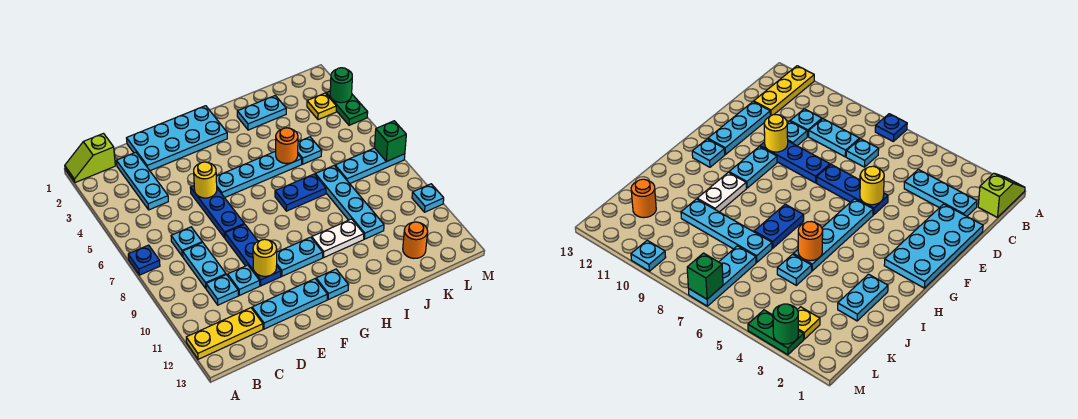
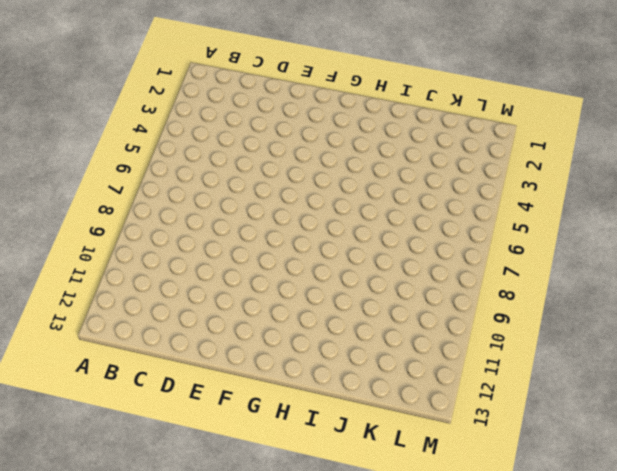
none -> lime 1x2 slope [65,134,115,183]
none -> blue 1x1 plate [128,245,160,275]
none -> yellow 1x3 plate [186,308,263,359]
none -> cyan 1x3 plate [117,152,168,210]

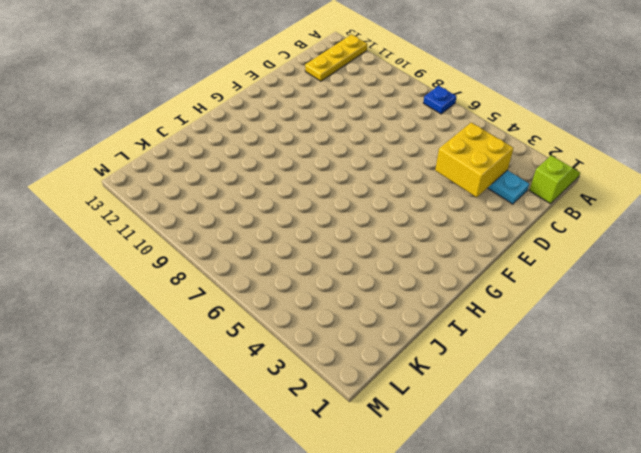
yellow 2x2 brick [435,122,514,197] -> none
none -> cyan 1x1 plate [171,227,202,256]
none -> cyan 1x2 plate [183,242,226,288]
none -> cyan 1x1 plate [206,275,238,305]
none -> cyan 2x4 plate [127,106,227,171]

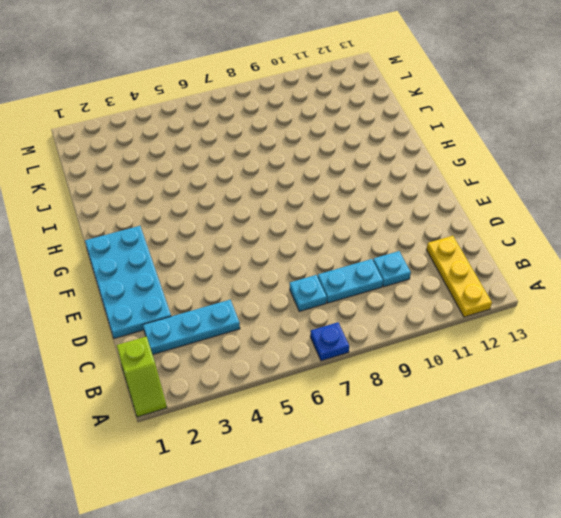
none -> cyan 1x1 plate [228,265,260,295]
none -> cyan 1x3 plate [252,279,327,329]
none -> blue 1x3 plate [190,186,244,238]
none -> blue 1x3 plate [225,224,281,286]

